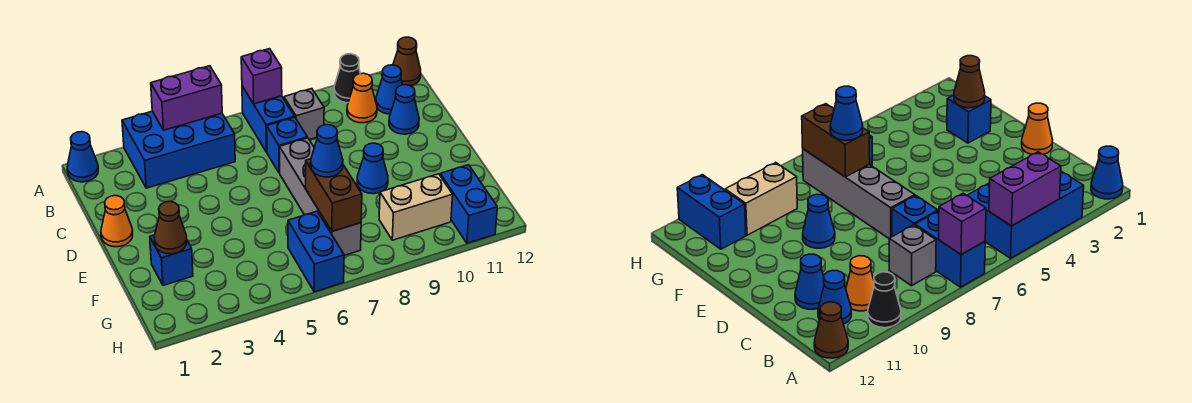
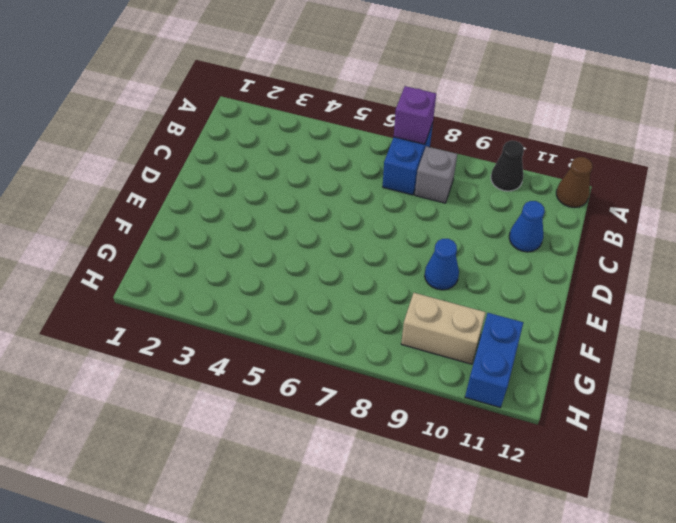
none -> blue 1x1 cone [67,132,98,182]
none -> blue 2x3 brick [122,111,235,188]
none -> orange 1x1 cone [347,73,377,123]

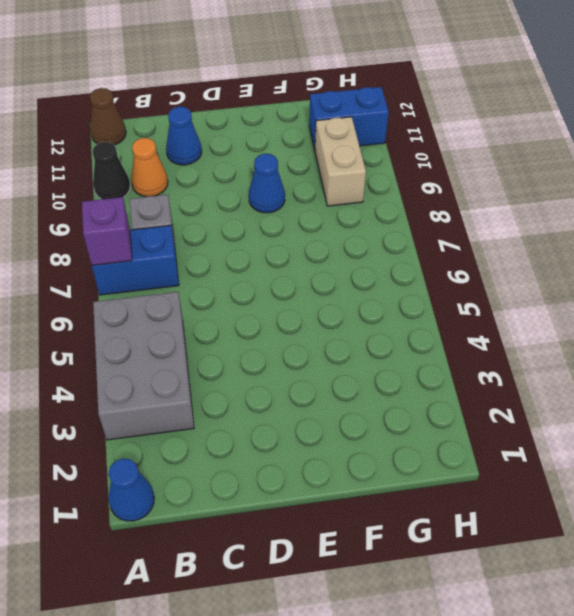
grey 2x3 brick [93,292,194,440] -> blue 2x3 brick [122,111,235,188]
none -> blue 1x1 cone [376,65,402,114]
none -> blue 1x1 brick [267,117,307,173]
none -> orange 1x1 cone [101,196,133,247]

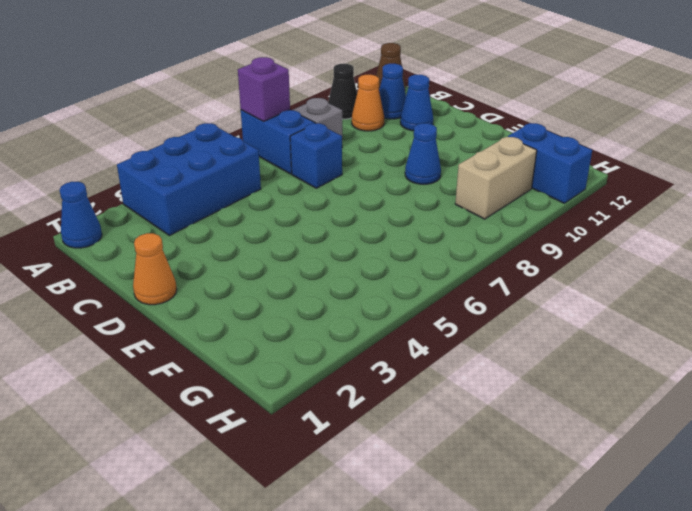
none -> grey 1x4 brick [279,138,361,255]
none -> blue 1x1 brick [150,235,193,285]
none -> blue 1x2 brick [288,211,344,292]

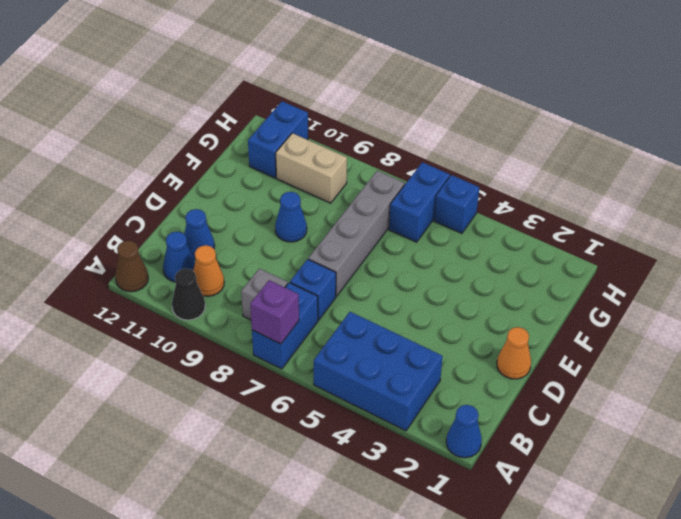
blue 1x1 brick [434,175,479,234] -> blue 1x1 brick moved to [150,235,193,285]
none -> purple 1x2 brick [151,66,222,130]
none -> brown 1x1 cone [154,201,187,254]
none -> brown 1x2 brick [306,159,362,231]

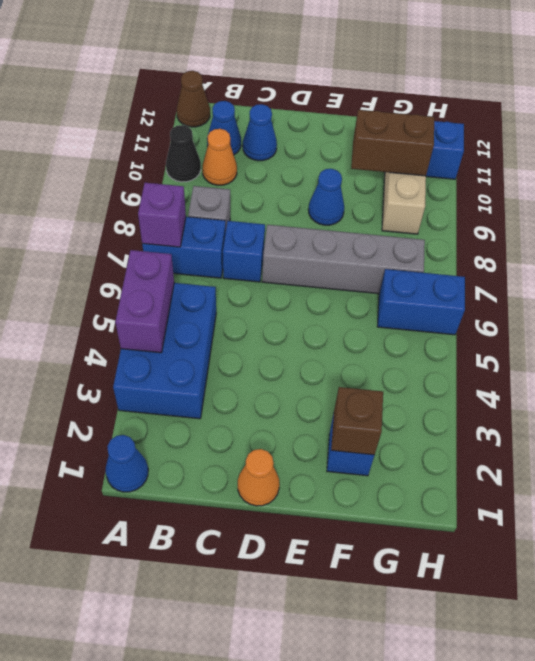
brown 1x1 brick [331,387,383,455] -> brown 1x1 cone [154,201,187,254]
brown 1x2 brick [351,110,434,176] -> brown 1x2 brick moved to [306,159,362,231]
none -> blue 1x1 cone [311,125,343,177]

